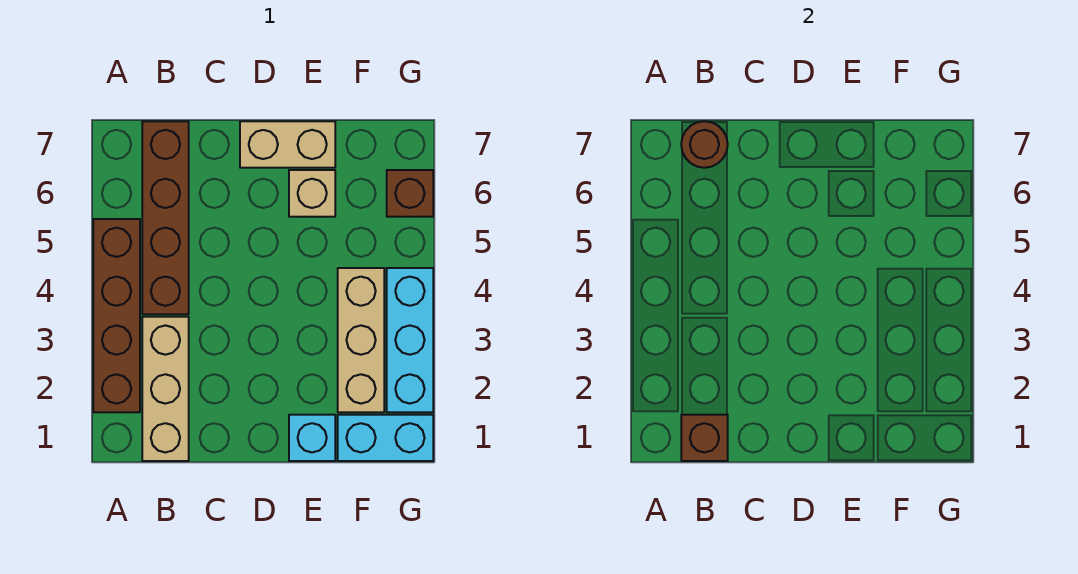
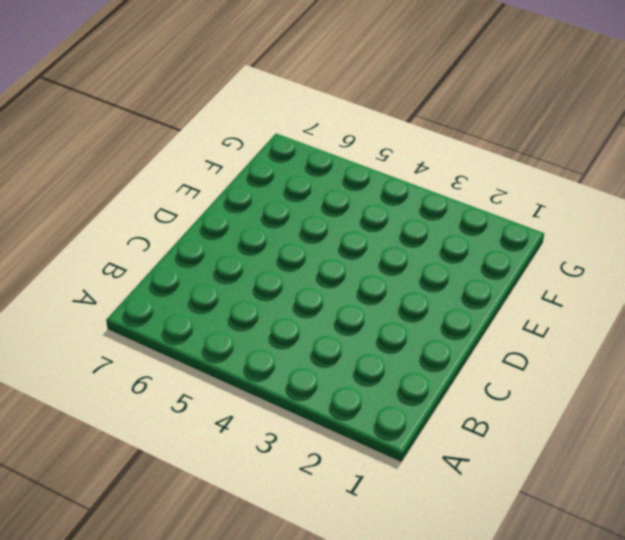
none -> brown 1x4 brick [93,219,140,412]
none -> tan 1x3 brick [142,317,189,461]
none -> brown 1x4 brick [142,121,189,314]

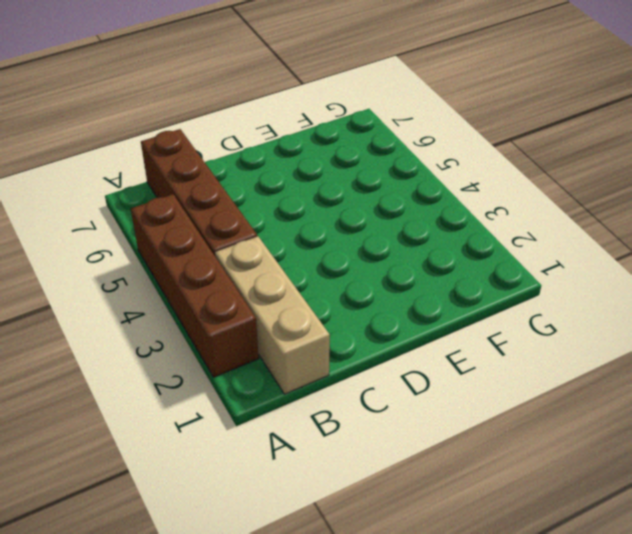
none -> tan 1x2 brick [240,121,335,168]
none -> cyan 1x1 brick [289,415,335,461]
none -> tan 1x1 brick [289,170,335,217]

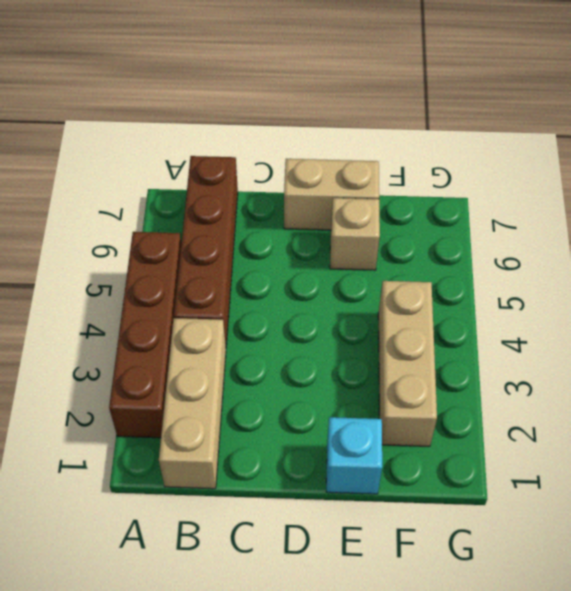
none -> cyan 1x2 brick [338,415,433,461]
none -> cyan 1x3 brick [387,268,433,412]
none -> brown 1x1 brick [387,170,433,217]

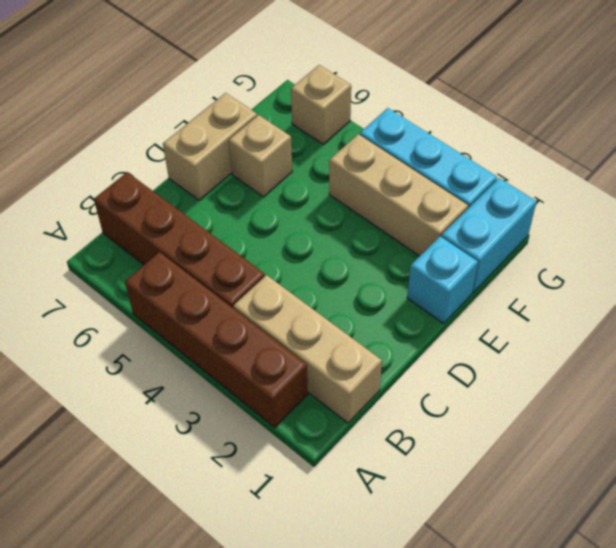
tan 1x1 brick [291,65,351,144] -> brown 1x1 brick [387,170,433,217]
none -> brown 1x1 brick [681,415,728,461]
none -> brown 1x1 round brick [681,121,728,168]

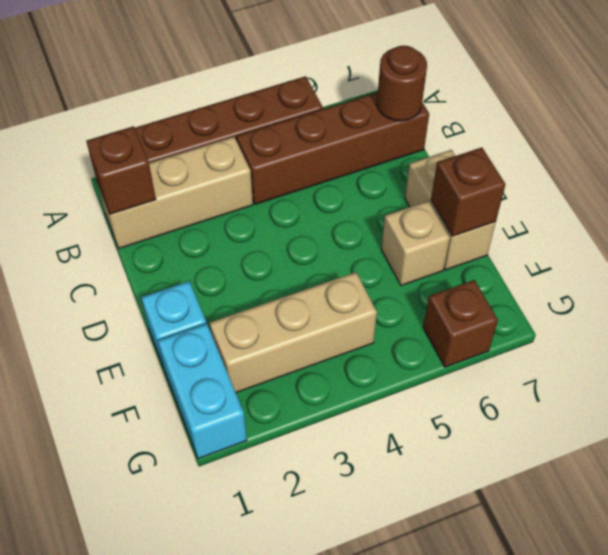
brown 1x1 brick [431,148,506,236] -> none
none -> cyan 1x3 brick [387,268,433,412]

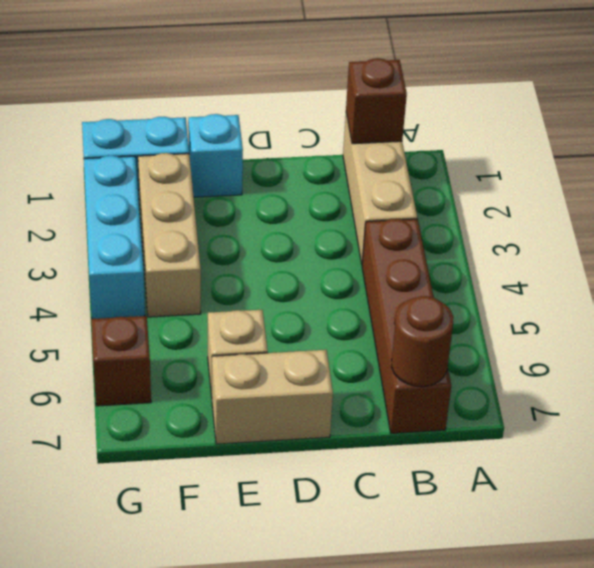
none -> brown 1x4 brick [93,219,140,412]

